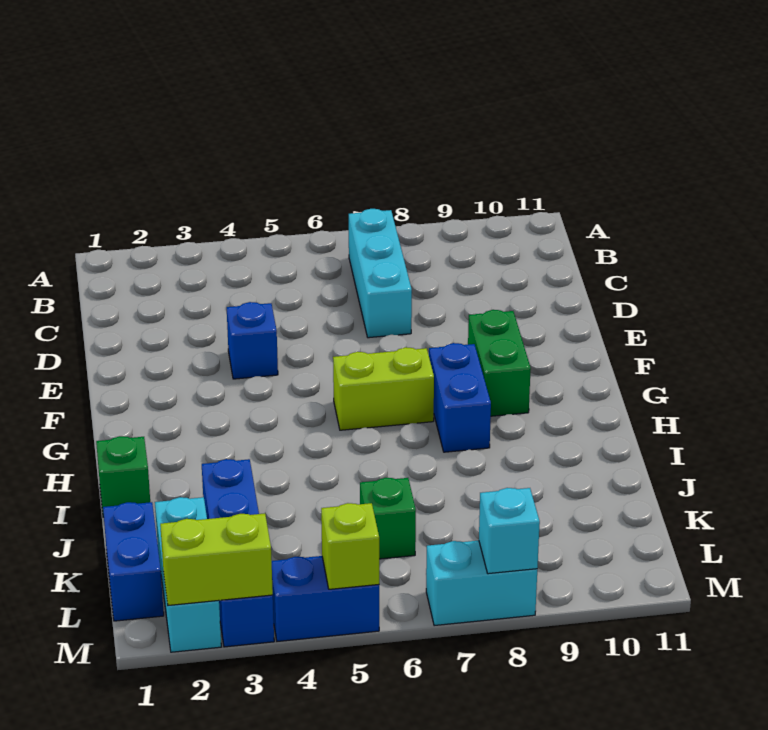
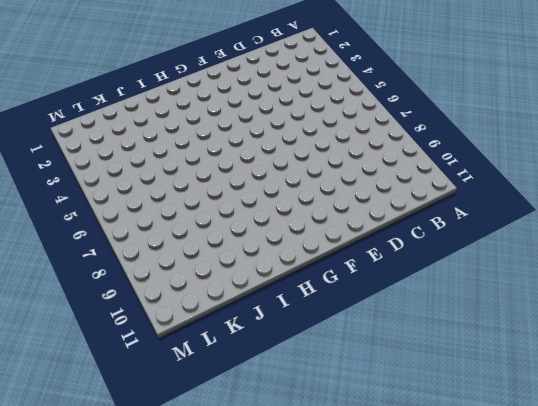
none -> cyan 1x3 brick [349,209,412,338]
none -> blue 1x1 brick [227,302,278,379]
none -> green 1x2 brick [468,310,531,416]

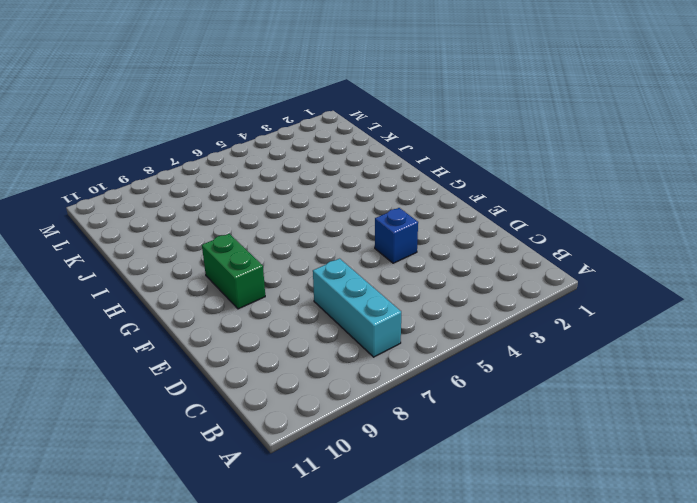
none -> lime 1x2 brick [333,347,434,430]
none -> blue 1x2 brick [429,343,491,452]
none -> green 1x1 brick [96,436,150,517]

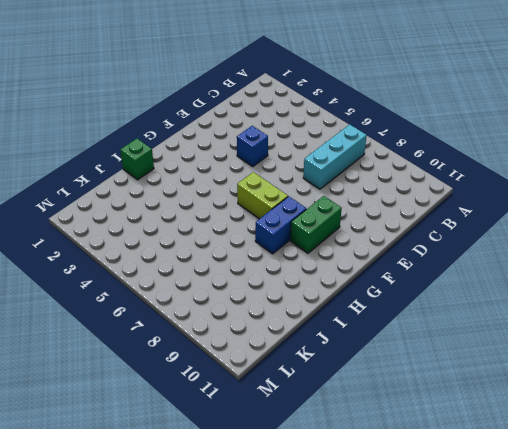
none -> blue 1x4 brick [202,459,274,647]
none -> blue 1x2 brick [103,502,164,621]
none -> cyan 1x3 brick [155,497,221,652]

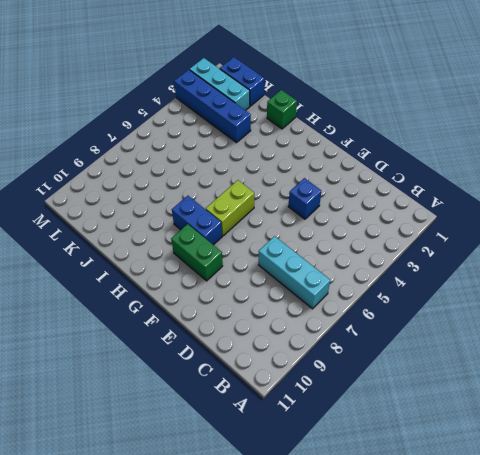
none -> green 1x1 brick [360,478,416,559]
none -> blue 1x2 brick [272,556,379,641]
none -> cyan 1x2 brick [426,540,537,626]

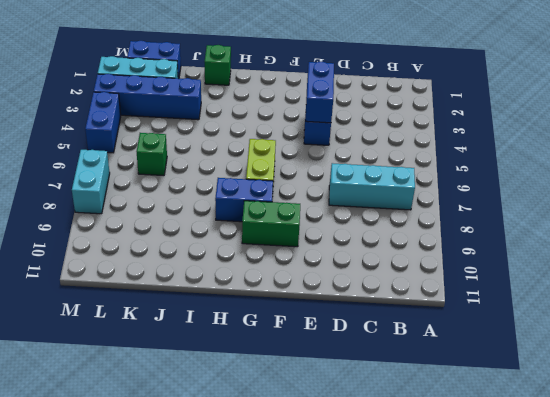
blue 1x2 brick [305,62,334,123] -> none
none -> lime 1x2 brick [160,513,273,605]
none -> lime 1x1 brick [321,503,379,589]
none -> cyan 1x1 brick [479,488,540,574]

